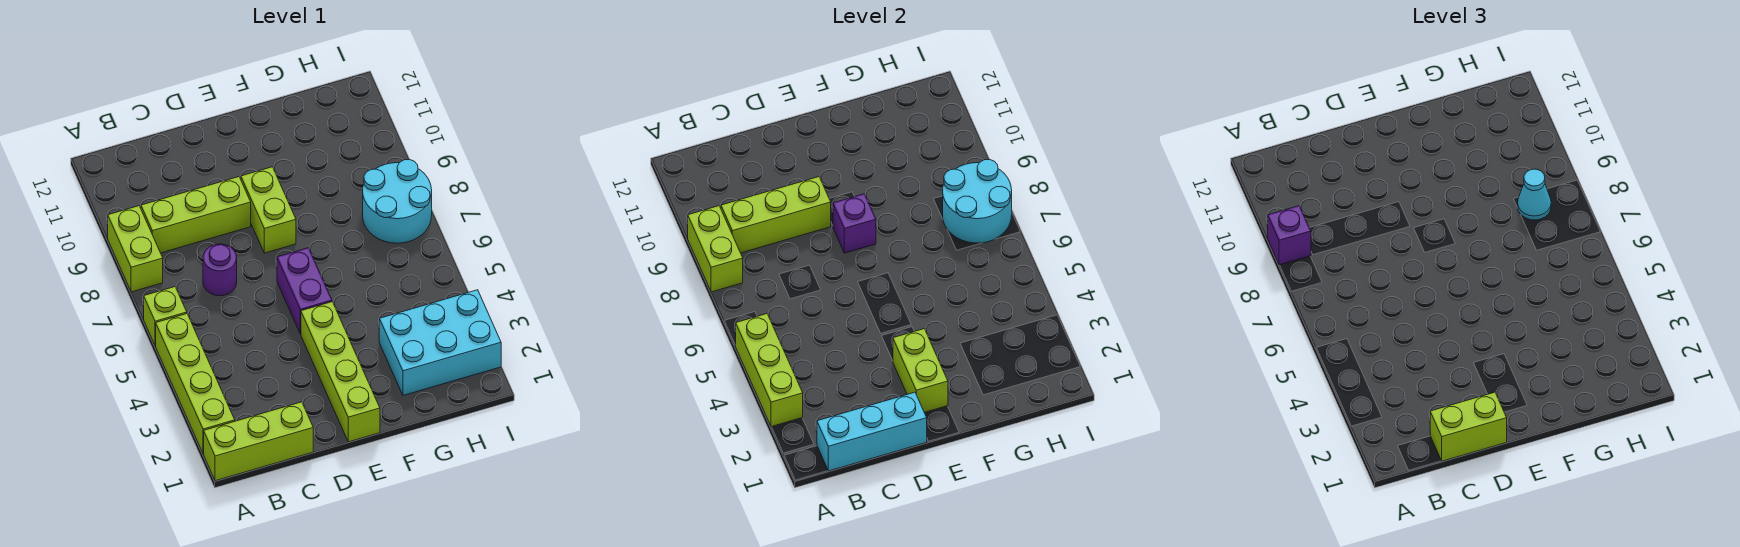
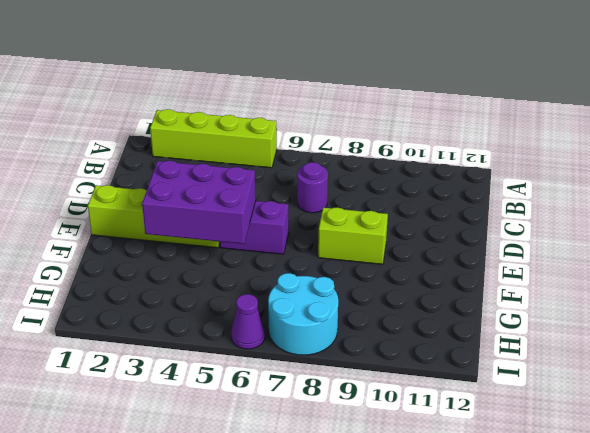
purple 2x3 brick [142,161,256,244] -> lime 1x2 brick [893,329,948,412]
purple 1x1 cone [231,294,265,349] -> none
none -> lime 1x3 brick [204,402,313,481]
none -> lime 1x1 brick [144,287,187,346]
none -> lime 1x2 brick [108,206,163,292]

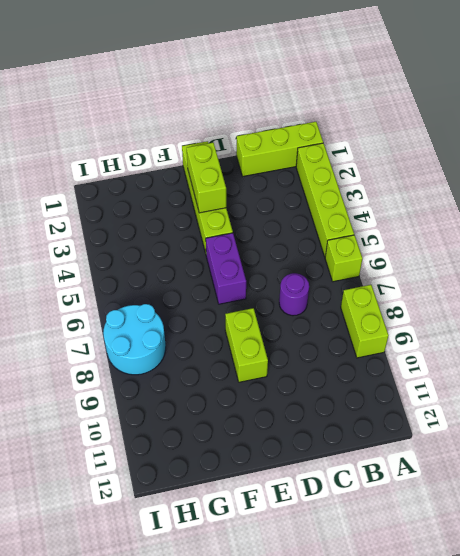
none -> lime 1x3 brick [141,177,251,253]
none -> cyan 2x3 brick [379,290,501,395]
none -> lime 1x3 brick [736,314,803,427]

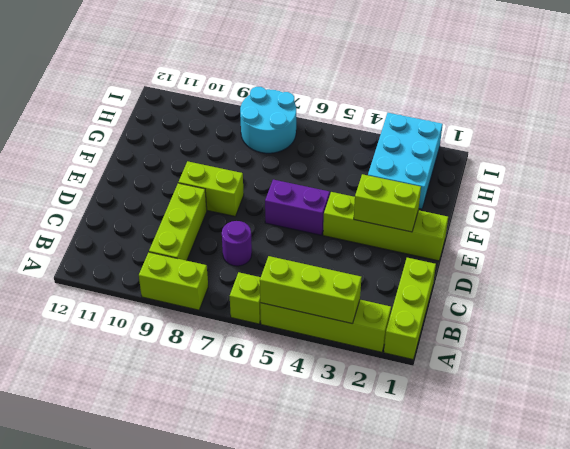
none -> lime 1x2 brick [688,206,743,292]
none -> cyan 1x3 brick [817,392,927,471]
none -> lime 1x3 brick [721,177,831,253]

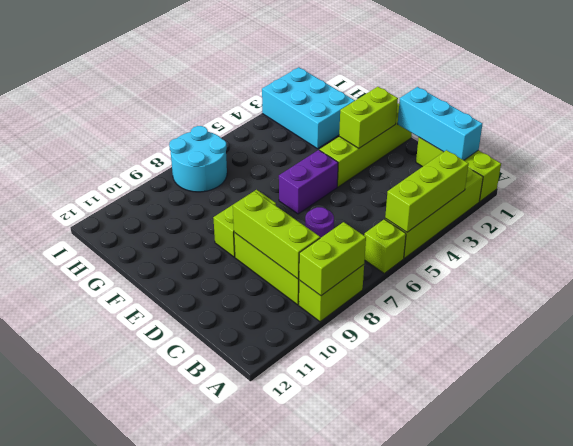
none -> purple 1x1 brick [833,194,876,253]
none -> cyan 2x2 round brick [943,159,1012,243]
none -> purple 1x1 brick [1268,206,1311,265]

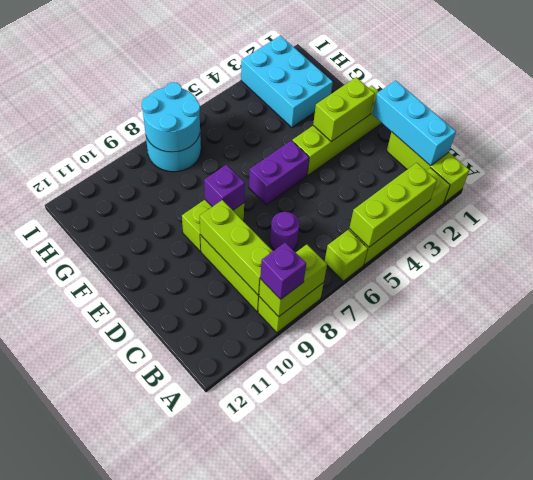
none -> lime 1x2 brick [1430,392,1507,461]
none -> cyan 1x1 cone [1518,169,1551,220]

